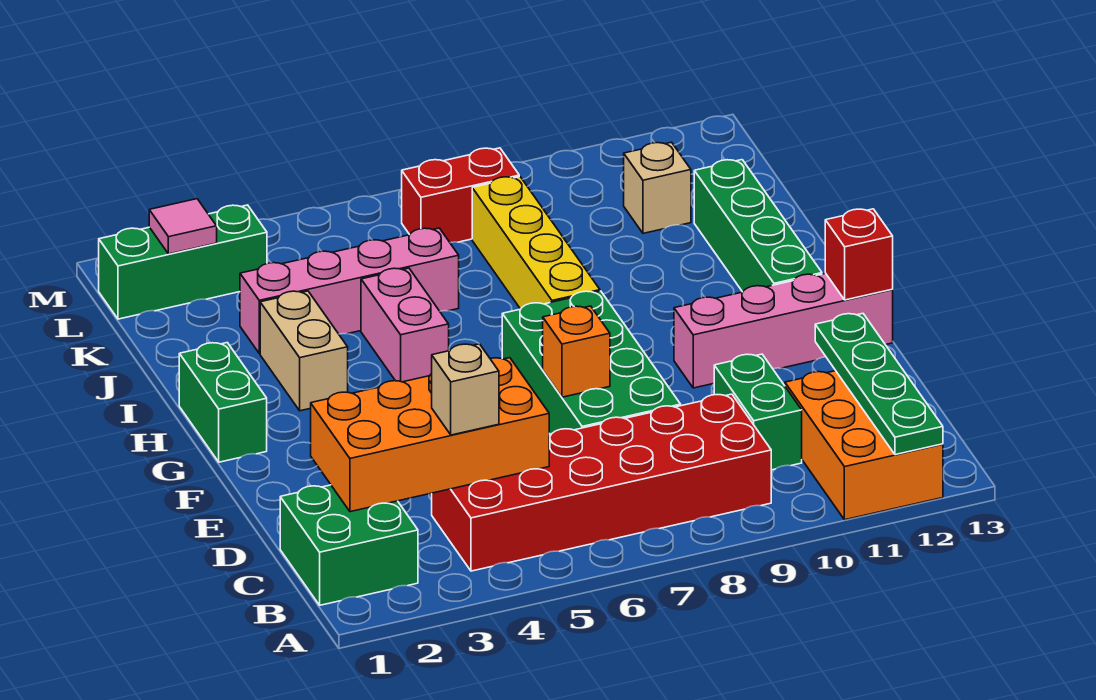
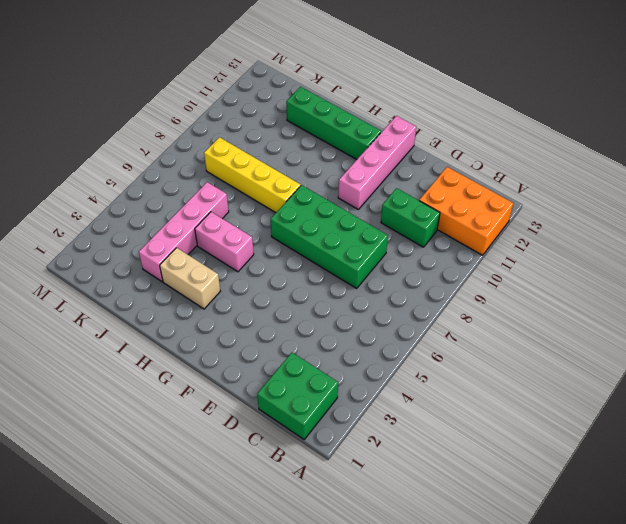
none -> red 2x6 brick [432,394,771,571]
none -> green 1x2 brick [179,343,267,462]
none -> tan 1x1 brick [624,142,691,233]

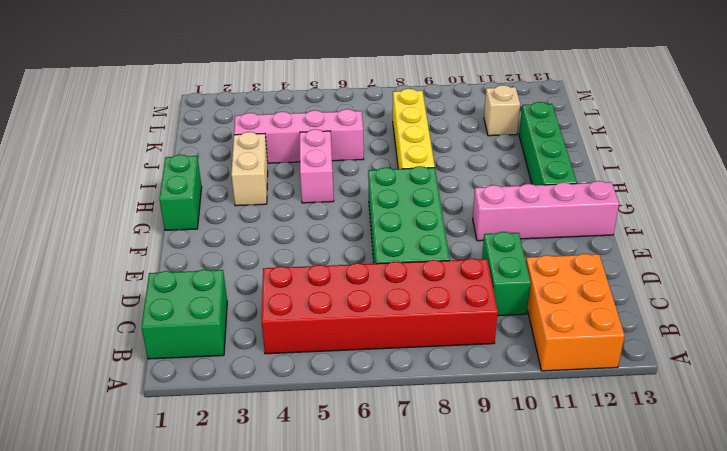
none -> green 1x3 brick [99,205,267,319]
none -> red 1x2 brick [402,148,519,243]
none -> green 1x4 plate [815,314,943,455]

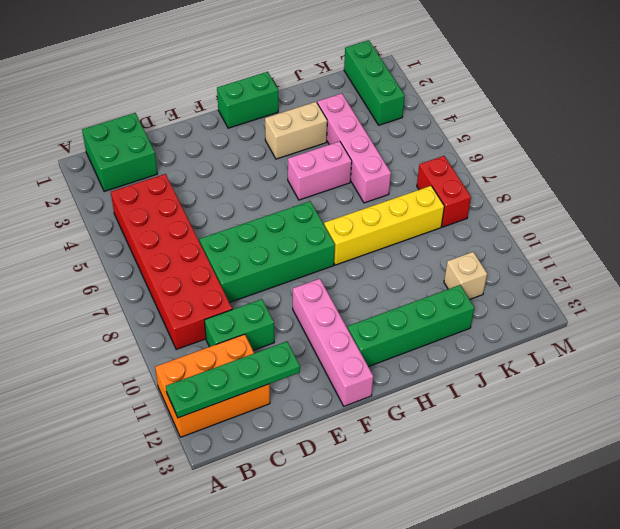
none -> orange 2x4 brick [311,358,549,512]
none -> orange 1x1 brick [543,306,610,397]
none -> red 1x1 brick [825,209,893,300]

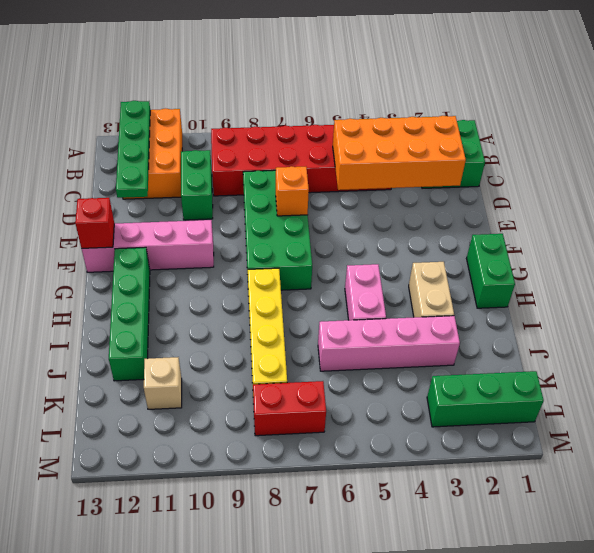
none -> pink 1x1 tile [149,199,217,254]
none -> tan 1x1 brick [432,344,499,435]

